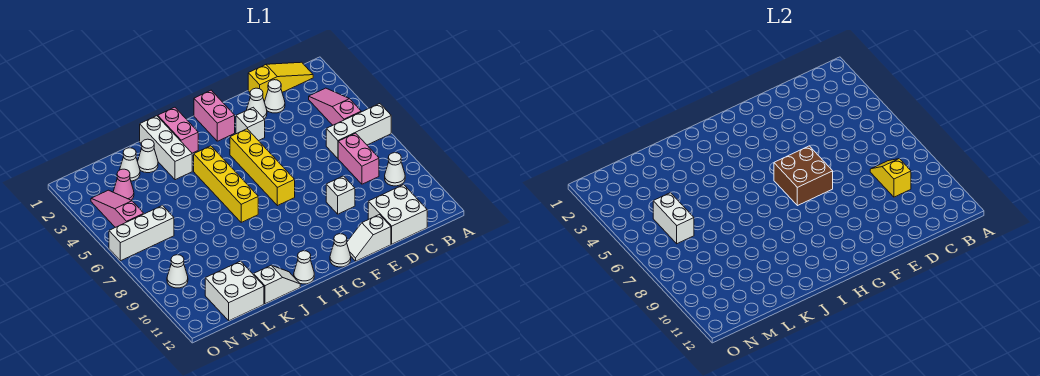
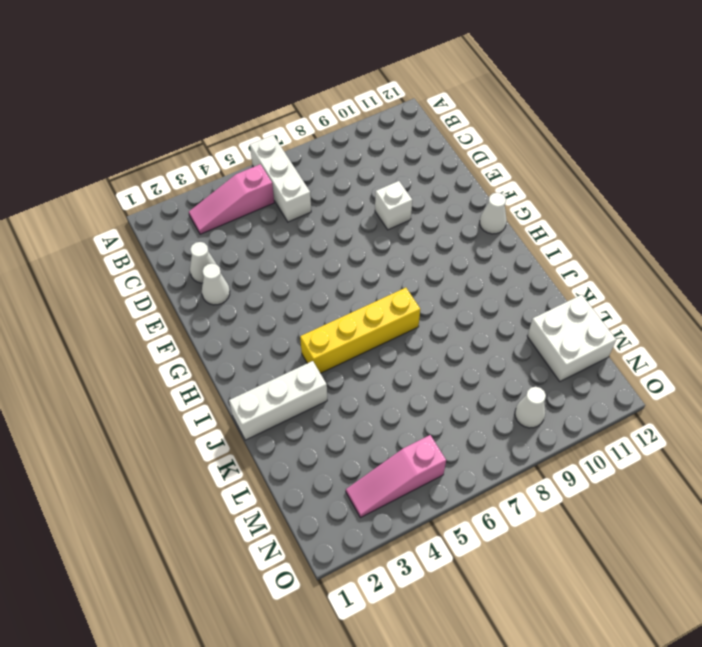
none -> yellow 1x3 slope [248,62,313,101]
none -> white 1x1 cone [385,153,405,186]
none -> pink 1x2 brick [338,133,379,184]

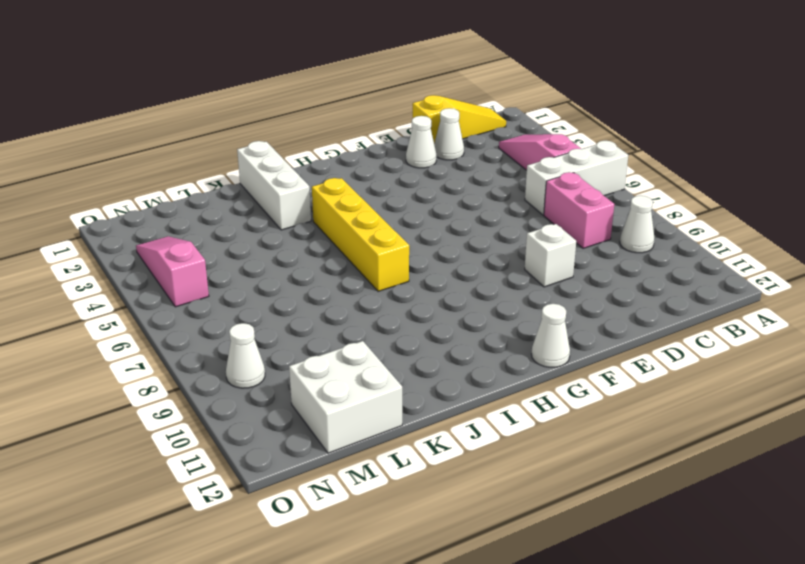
none -> white 2x2 brick [368,185,427,244]
none -> white 1x2 slope [347,215,391,261]
none -> white 1x1 brick [236,107,265,141]

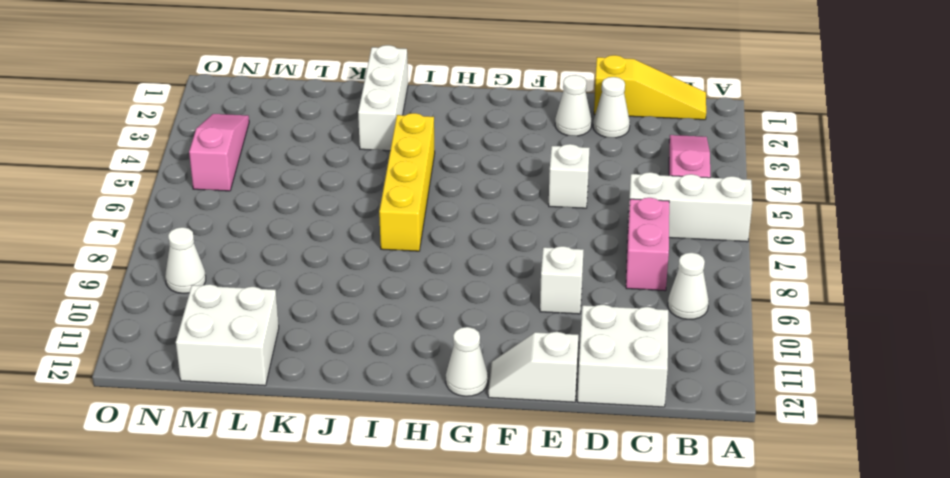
white 1x1 brick [549,144,590,208] -> white 1x1 brick moved to [236,107,265,141]
none -> pink 1x2 brick [194,90,235,141]
none -> yellow 1x4 brick [230,129,295,206]
none -> pink 1x2 brick [158,107,198,153]

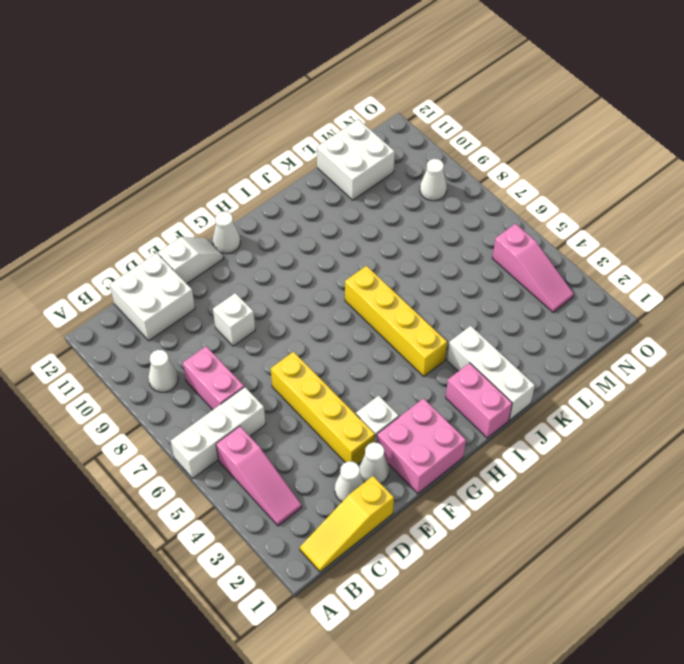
yellow 1x4 brick [271,352,375,464] -> yellow 1x4 brick moved to [230,129,295,206]
pink 2x2 brick [377,398,466,494] -> pink 1x2 brick [194,90,235,141]
none -> white 1x1 cone [294,251,314,284]
none -> white 1x2 slope [254,265,300,304]
none -> white 1x1 cone [138,139,158,173]

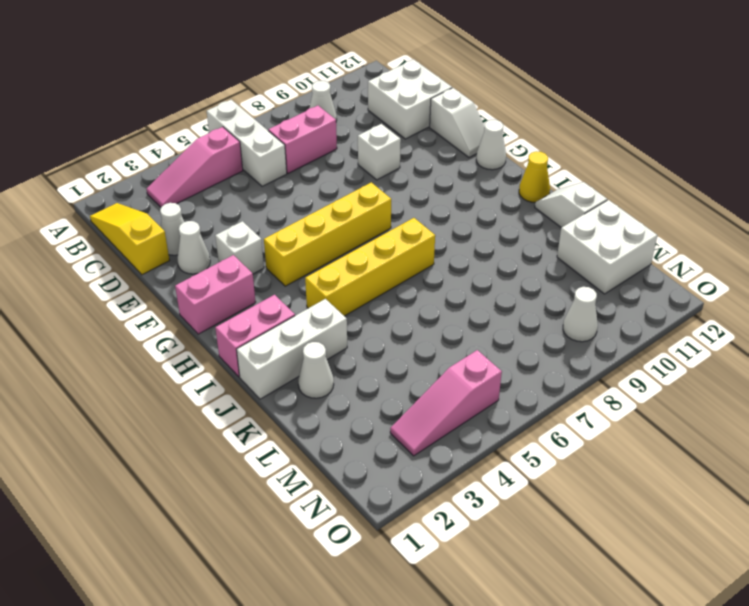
yellow 1x1 cone [519,151,550,202] -> white 1x1 cone [294,251,314,284]
none -> white 1x1 cone [120,148,140,181]
none -> pink 1x1 cone [113,169,134,200]
none -> white 1x3 brick [109,205,174,261]

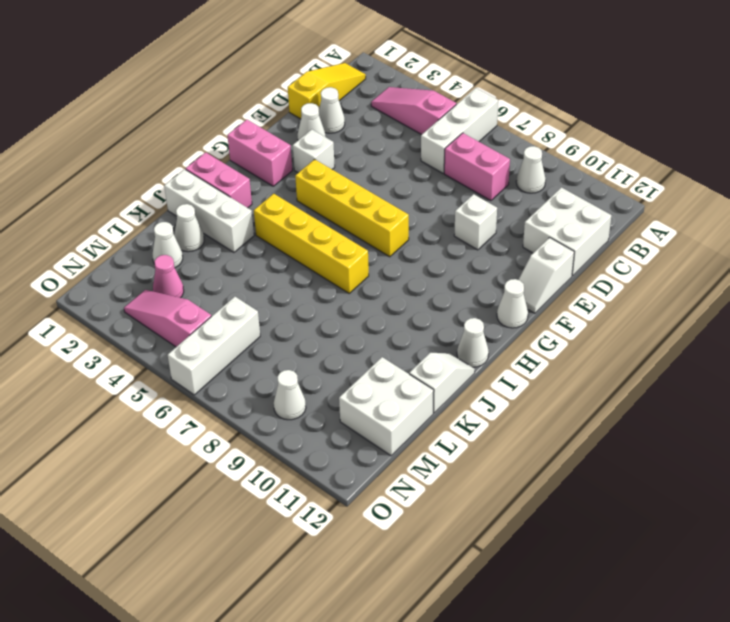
none -> yellow 1x2 slope [870,159,911,197]
none -> brown 2x2 brick [774,146,833,206]
none -> white 1x2 brick [653,193,694,244]

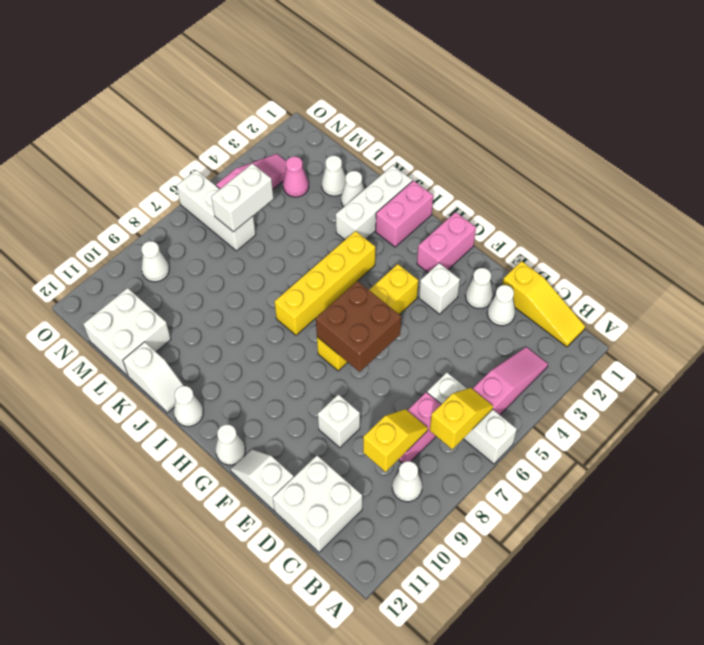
yellow 1x2 slope [430,388,493,449] -> none

